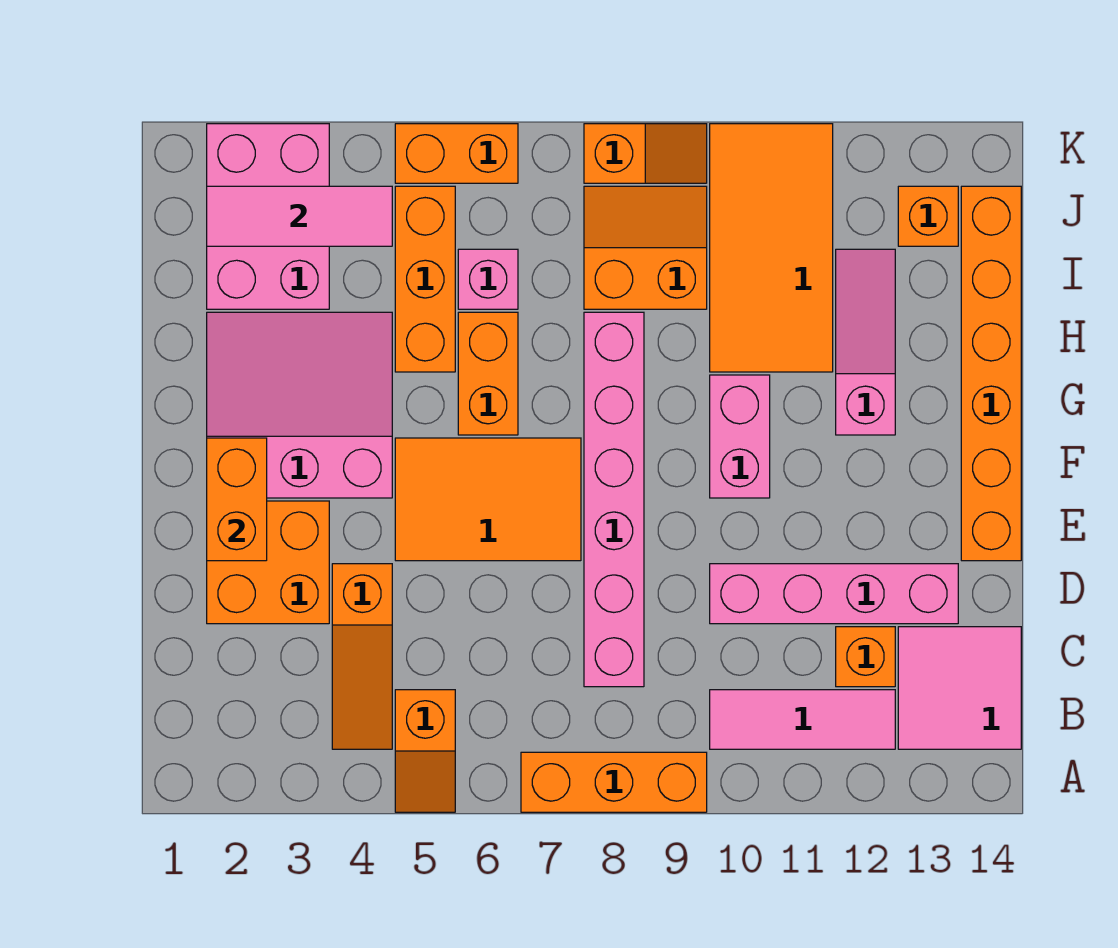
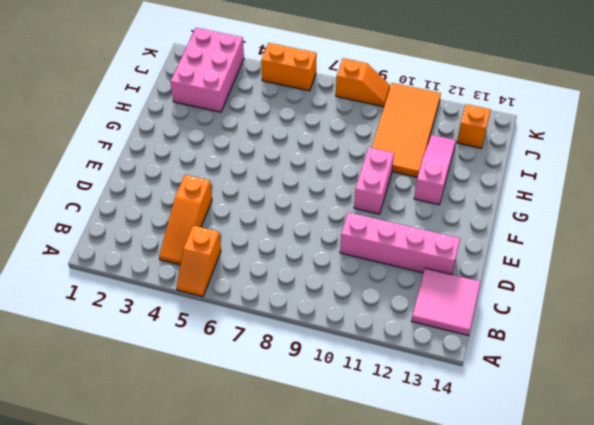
none -> orange 1x3 brick [521,752,707,812]
none -> pink 1x3 tile [710,690,895,749]
none -> pink 1x6 brick [584,312,644,687]

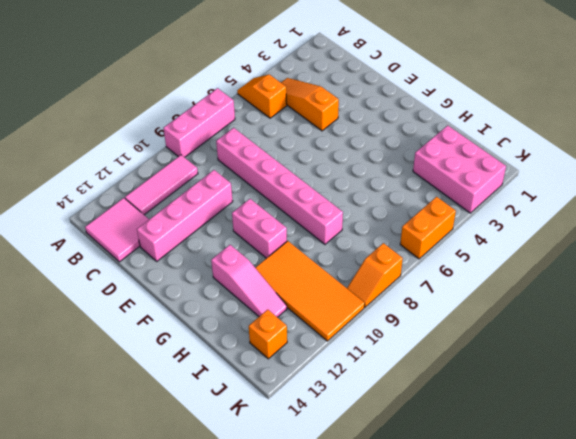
pink 1x3 brick [163,88,235,157] -> orange 1x3 brick [521,752,707,812]
none -> orange 1x1 brick [836,627,895,687]
none -> orange 2x2 brick [207,501,329,624]
none -> orange 2x3 tile [395,438,581,561]

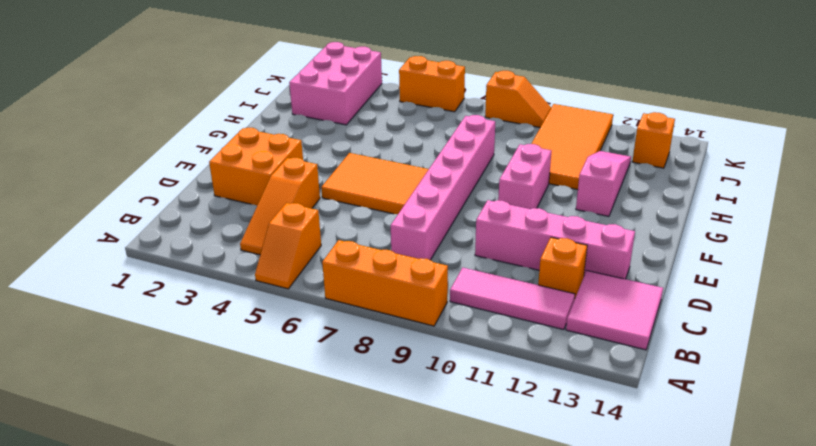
none -> orange 1x6 brick [961,186,1021,561]
none -> pink 3x3 slope [207,312,392,498]
none -> orange 1x2 brick [458,312,518,435]

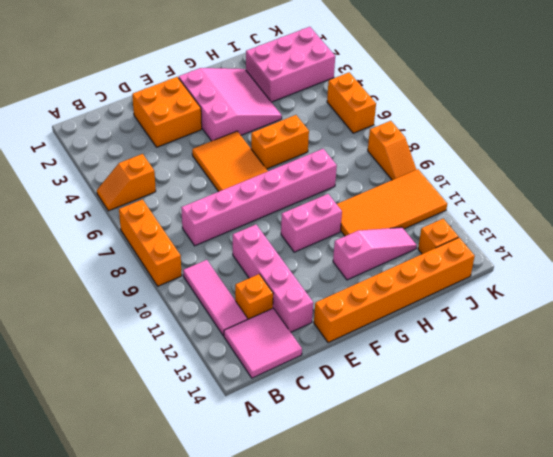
none -> orange 1x3 slope [332,564,392,749]
none -> orange 1x3 brick [395,186,455,372]
none -> pink 1x1 brick [458,249,518,309]

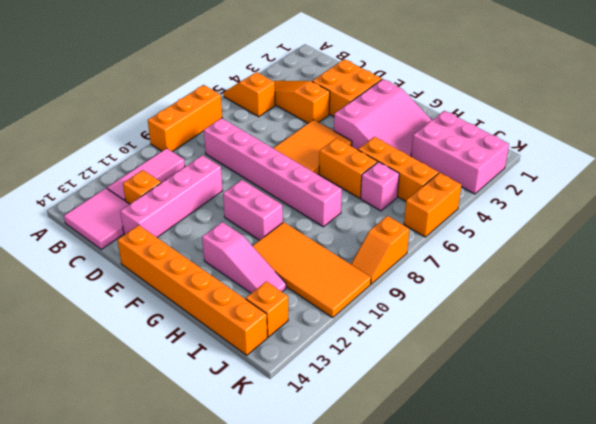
none -> orange 2x2 slope [584,186,707,309]
none -> orange 1x2 brick [207,438,267,561]
none -> pink 1x3 tile [207,186,392,246]

